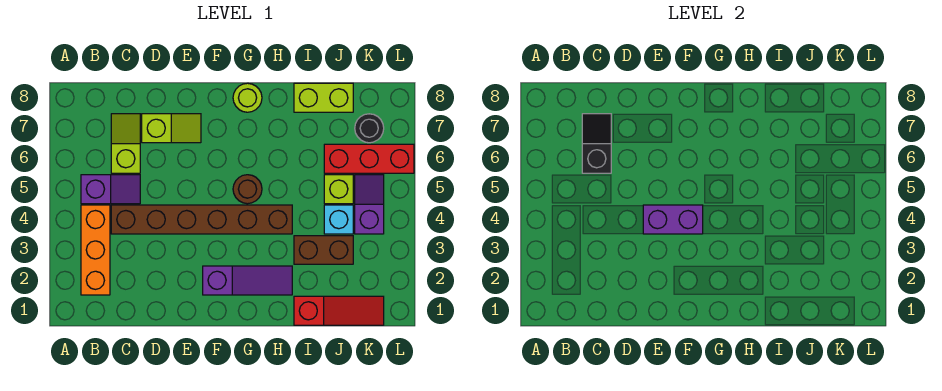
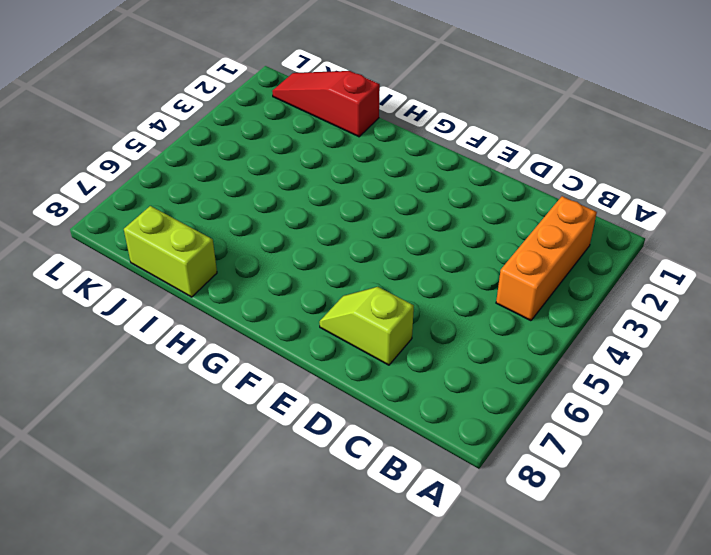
none -> purple 1x2 slope [81,175,140,204]
none -> brown 1x6 brick [111,205,292,234]
none -> lime 1x2 slope [111,114,140,173]

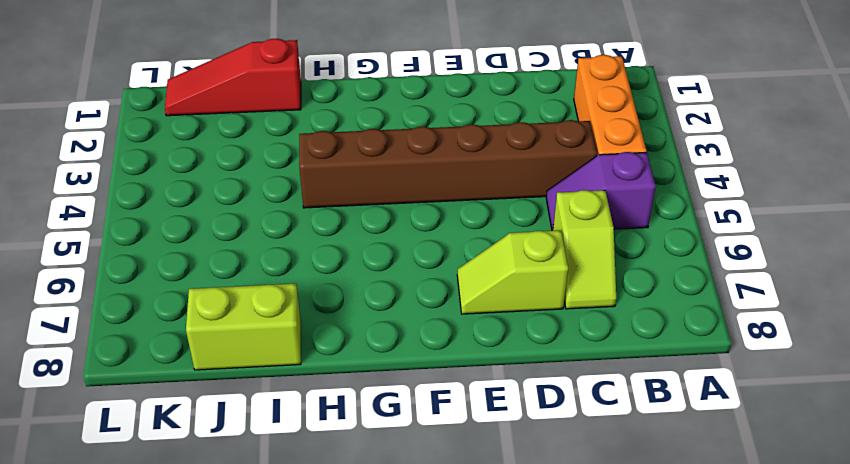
none -> purple 1x3 slope [203,266,292,295]
none -> brown 1x1 round brick [233,175,262,204]
none -> lime 1x1 round brick [233,83,262,112]

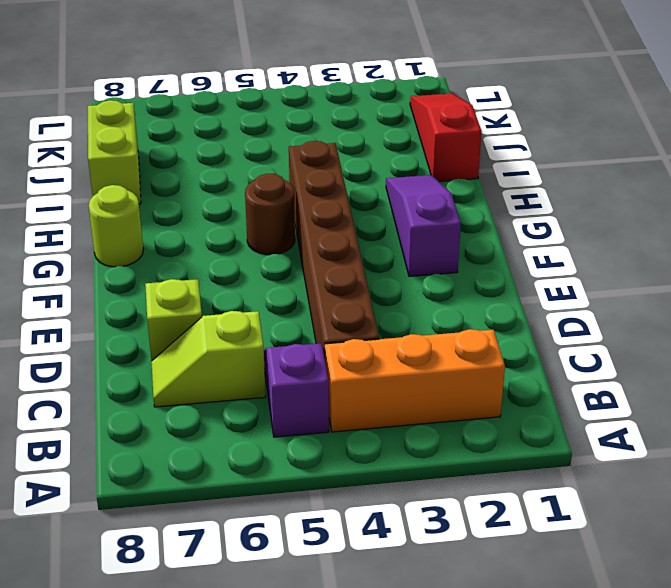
none -> brown 1x2 brick [294,236,353,264]
none -> cyan 1x1 brick [324,205,353,234]
none -> lime 1x1 brick [324,175,353,204]

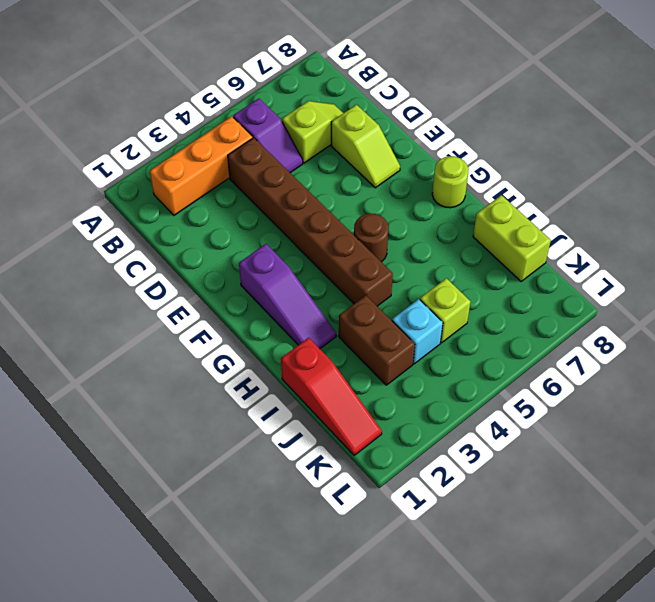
none -> red 1x3 brick [324,144,414,173]
none -> purple 1x2 slope [355,175,384,234]
none -> black 1x1 round brick [355,114,384,143]

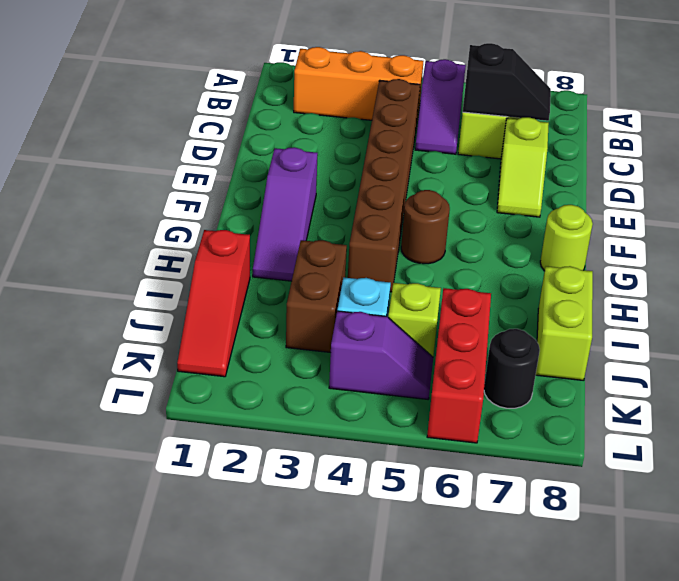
none -> purple 1x2 brick [643,205,703,234]

